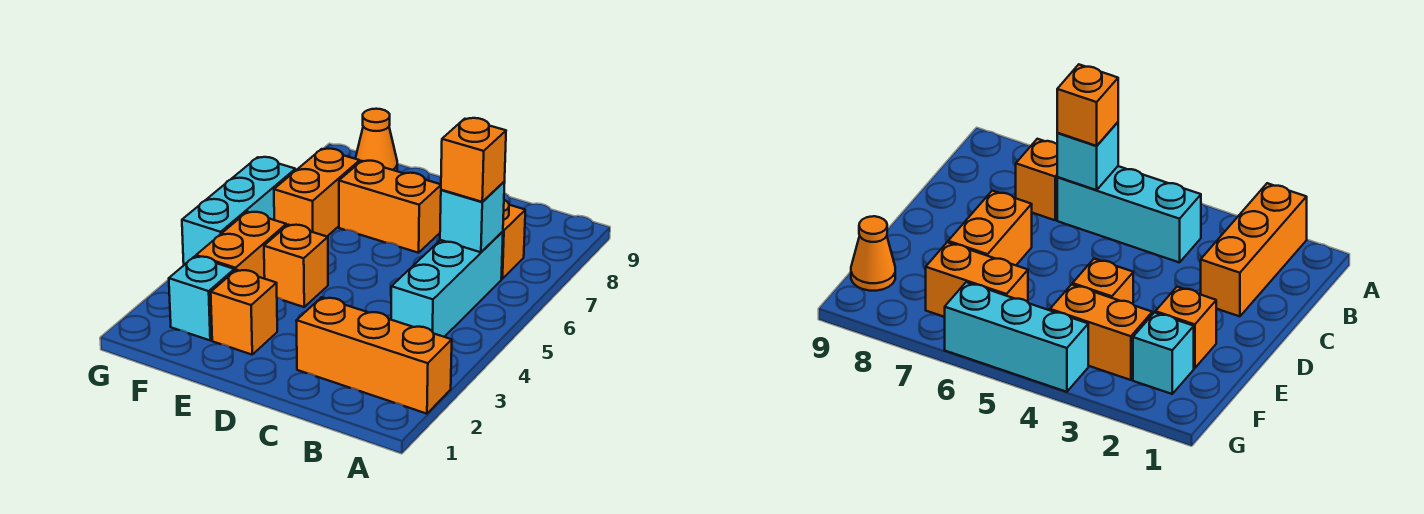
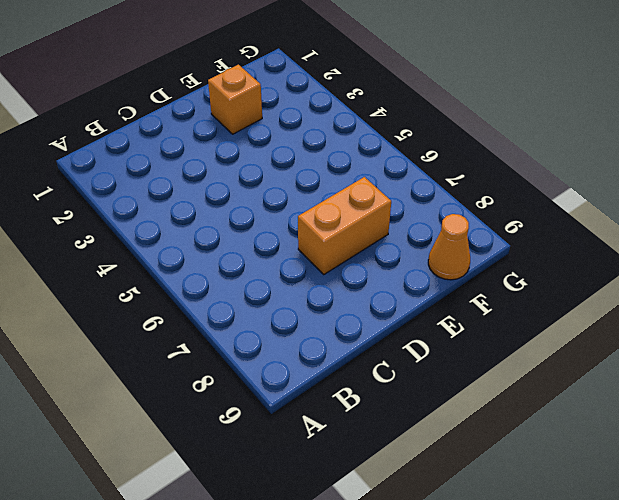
none -> orange 1x3 brick [296,297,452,414]
none -> cyan 1x3 brick [391,232,503,337]
none -> orange 1x1 brick [501,200,525,279]

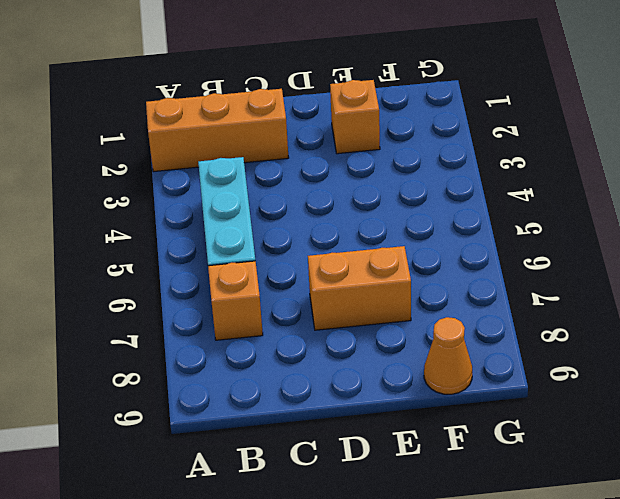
none -> orange 1x1 brick [264,225,328,307]
none -> cyan 1x1 brick [169,256,234,340]
none -> orange 1x2 brick [196,212,286,279]

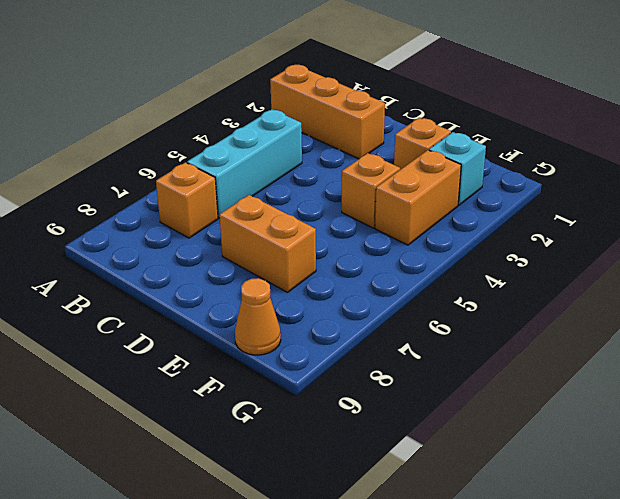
none -> orange 1x2 brick [274,149,360,236]
none -> cyan 1x3 brick [182,157,295,265]
none -> cyan 1x1 brick [440,182,505,252]

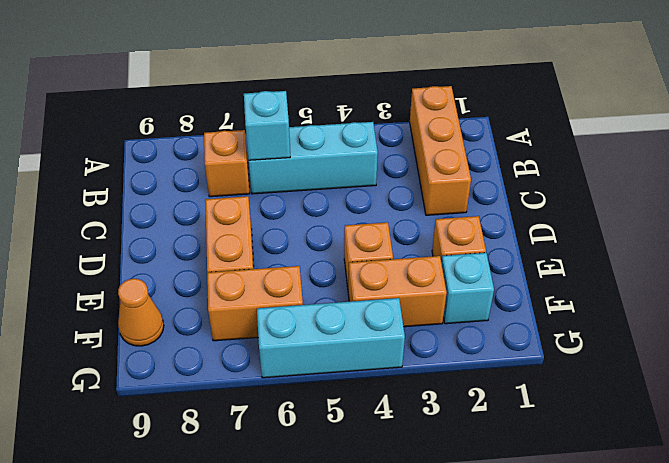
none -> orange 1x1 brick [441,118,506,202]

